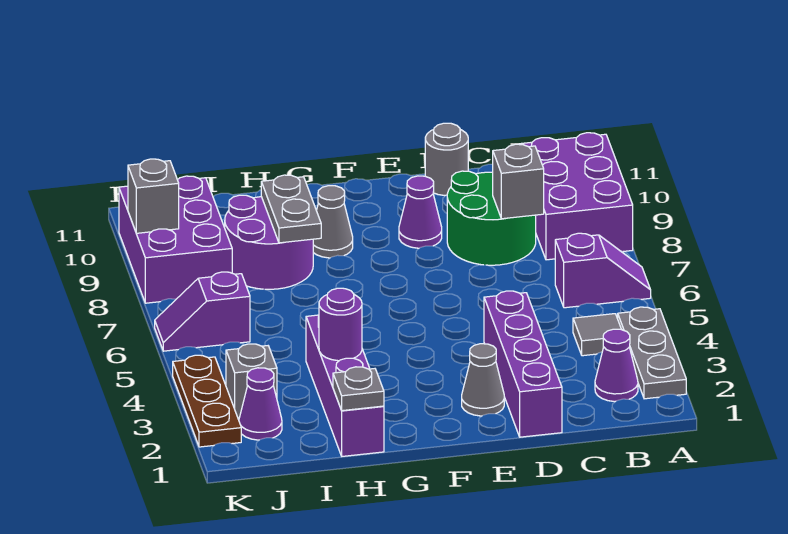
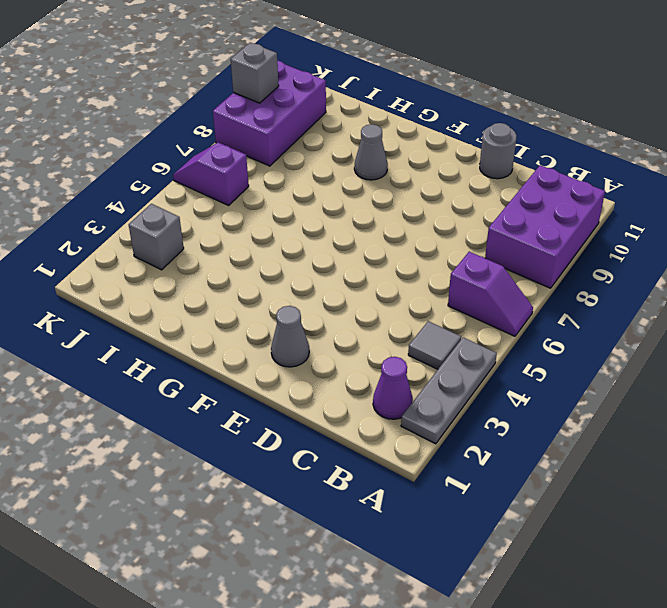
none -> green 2x2 round brick [447,171,536,265]
none -> purple 1x4 brick [484,291,562,437]
none -> purple 1x1 cone [399,176,442,248]

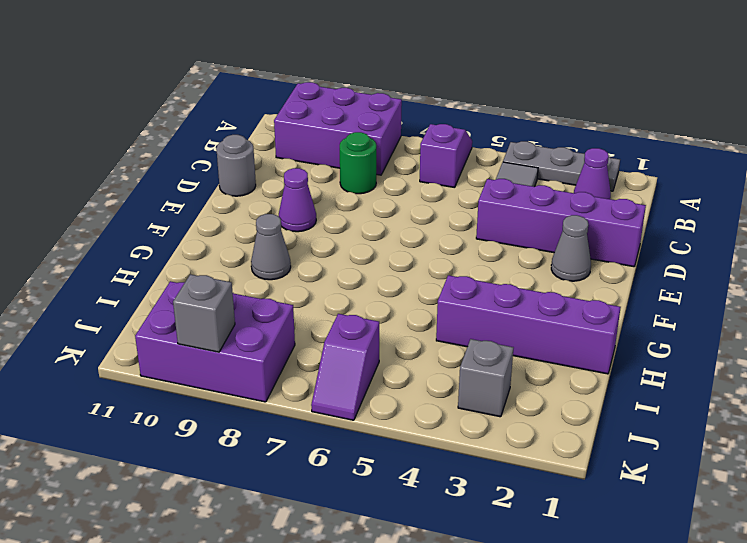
green 1x1 round brick [340,132,376,194] -> green 2x2 round brick [447,171,536,265]
none -> purple 2x2 round brick [225,195,313,289]
none -> purple 1x1 cone [239,368,282,440]
none -> brown 1x3 plate [173,355,241,447]

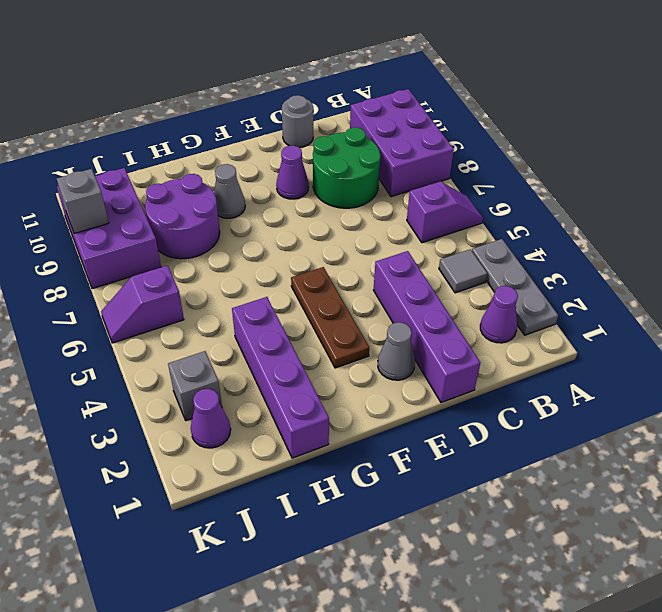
brown 1x3 plate [291,267,369,368] -> brown 1x3 plate moved to [173,355,241,447]
none -> grey 1x1 brick [493,144,544,219]
none -> grey 1x1 plate [333,367,384,411]
none -> purple 1x1 round brick [319,288,362,361]

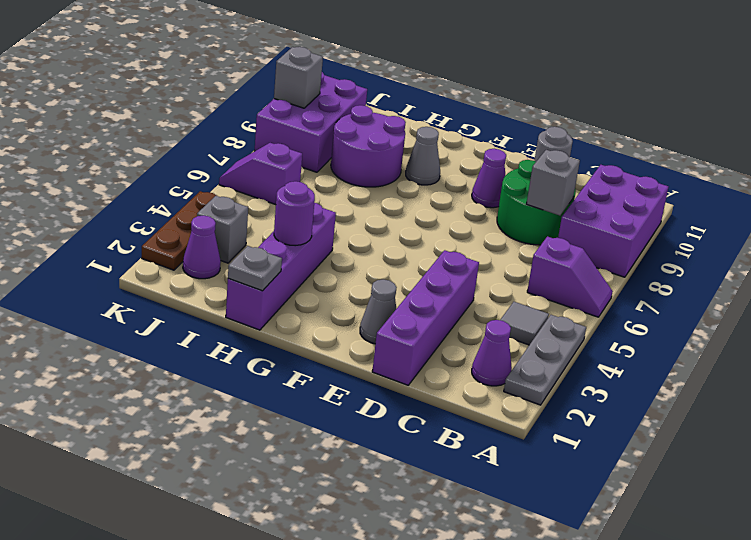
none -> grey 1x2 plate [261,175,321,243]

